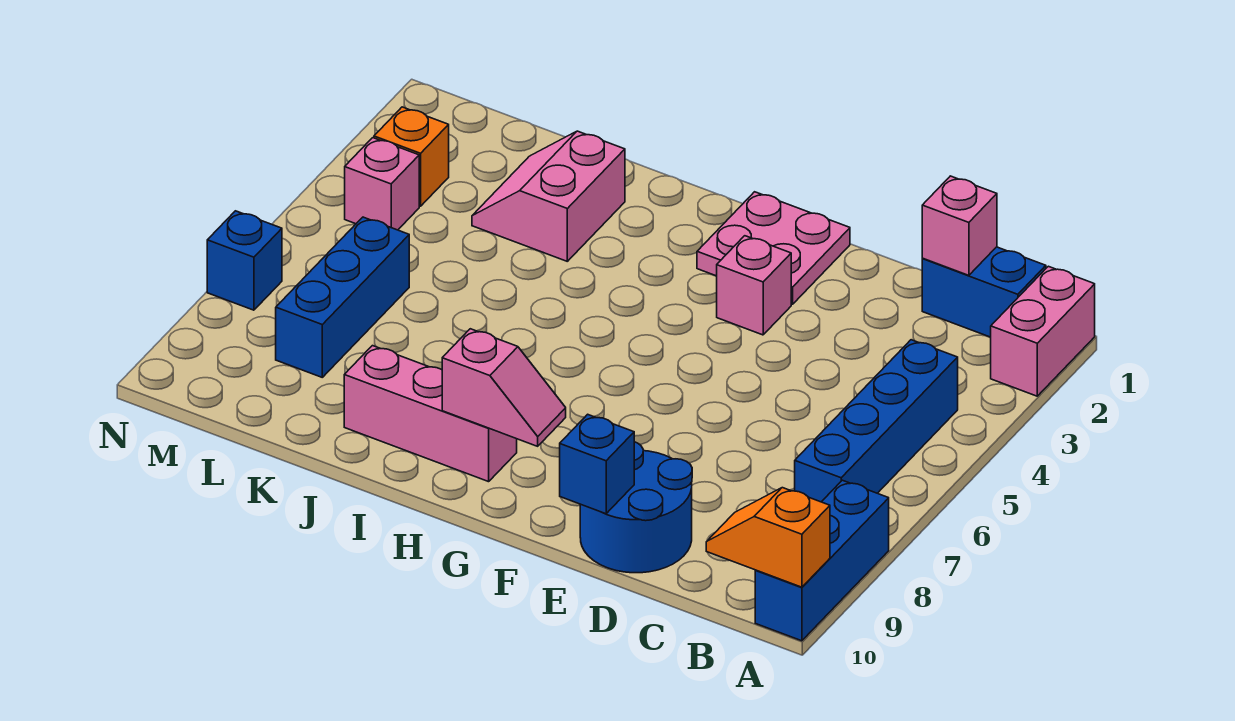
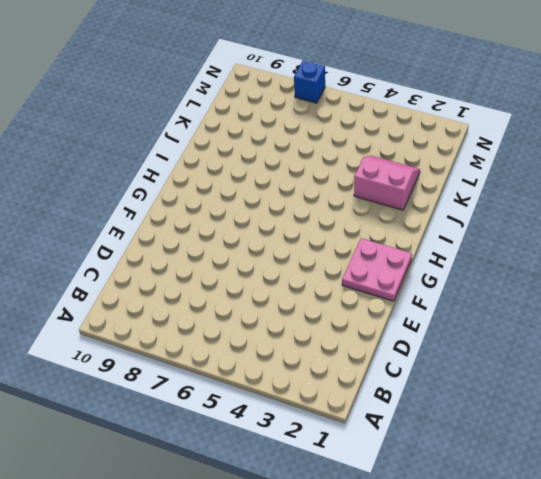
none -> pink 1x2 brick [991,266,1095,396]
none -> blue 1x3 brick [755,480,889,641]
none -> blue 1x2 brick [922,247,1046,337]

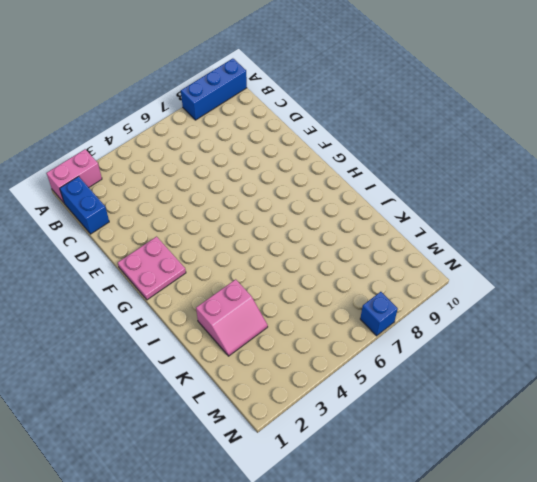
none -> blue 1x4 brick [795,340,958,502]
none -> blue 2x2 round brick [580,442,692,573]
none -> pink 1x1 brick [717,236,791,335]

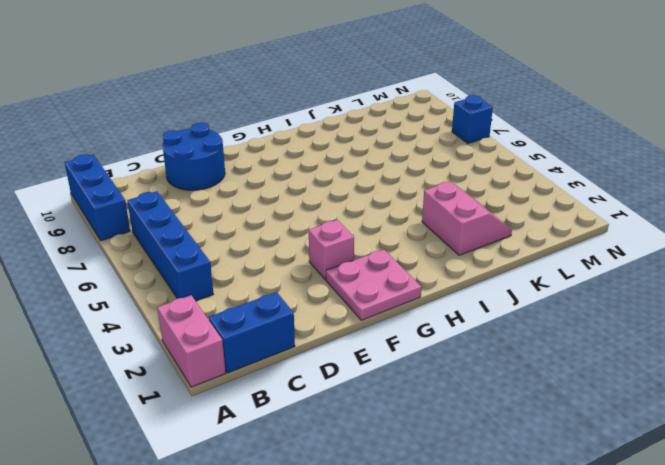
none -> pink 1x3 brick [344,346,517,482]
none -> blue 1x3 brick [276,217,409,377]
none -> orange 1x1 brick [374,107,449,206]

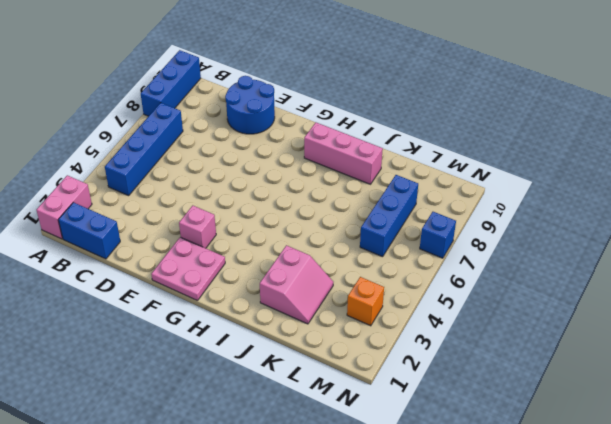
none -> pink 1x1 brick [345,138,419,230]
none -> orange 1x2 slope [706,488,830,587]
none -> pink 1x1 brick [922,176,997,275]

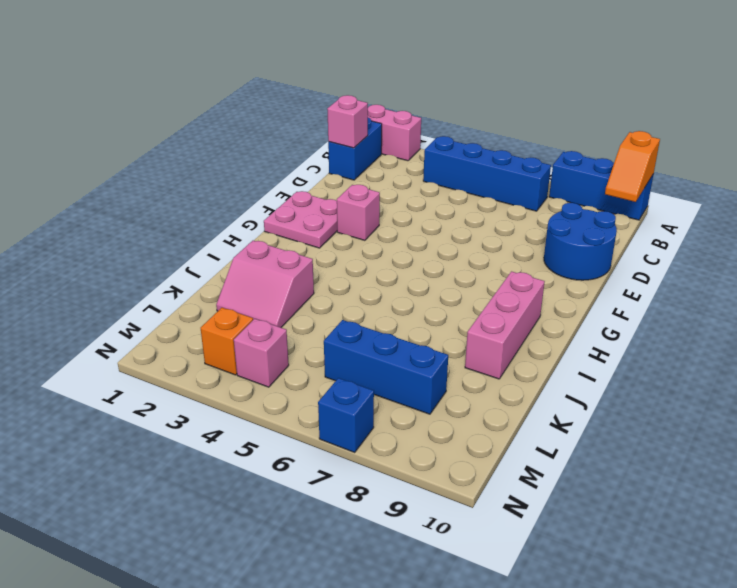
none -> blue 1x1 brick [560,414,634,514]
none -> pink 1x2 slope [442,329,566,446]

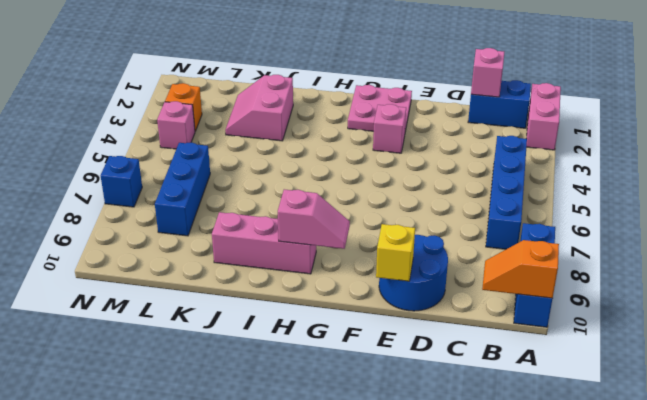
yellow 1x1 brick [376,224,415,281] -> blue 1x1 brick [560,414,634,514]

